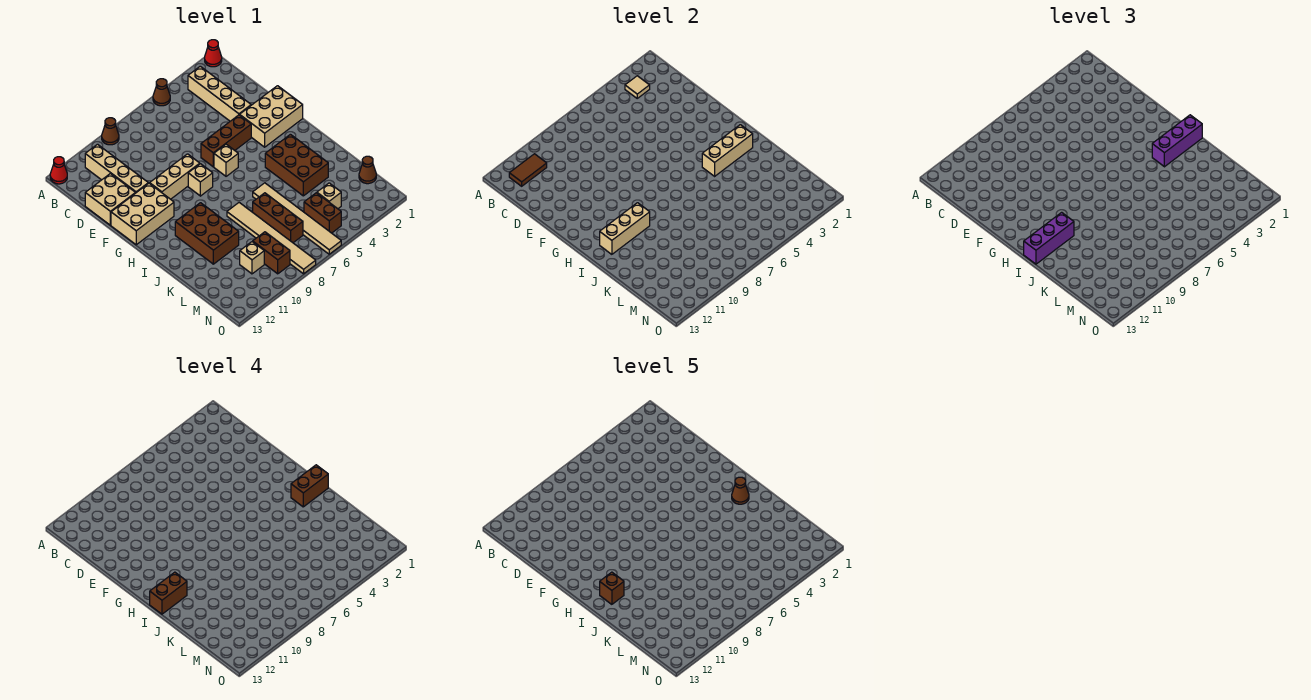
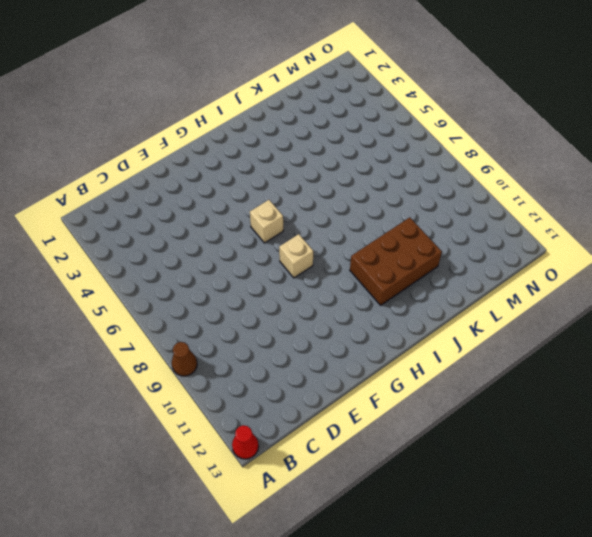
none -> red 1x1 cone [205,40,222,67]
none -> brown 1x1 cone [153,79,170,106]
none -> tan 1x4 brick [188,66,251,121]
none -> tan 1x4 brick [85,144,148,193]

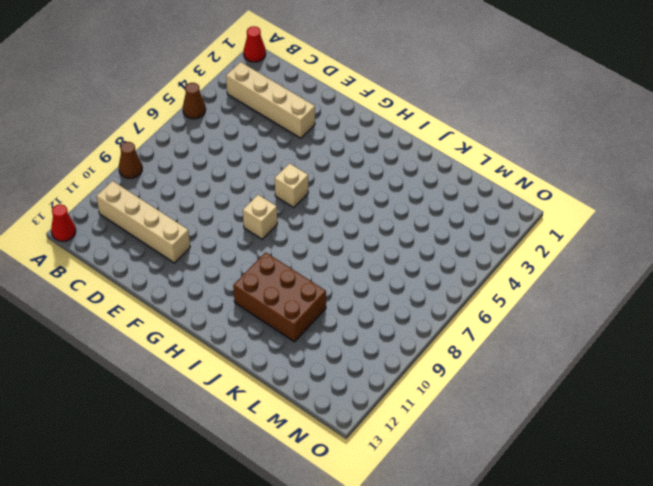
none -> tan 2x2 brick [85,174,135,225]
none -> tan 2x3 brick [240,86,303,147]
none -> brown 1x3 brick [201,115,251,167]
none -> tan 1x3 brick [150,154,200,199]

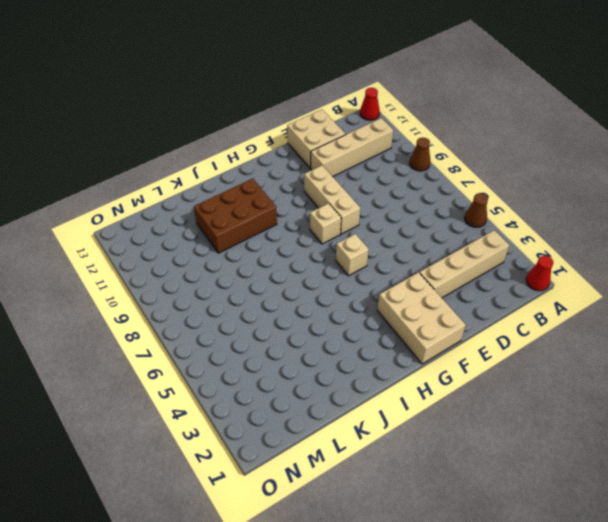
none -> brown 1x3 brick [201,115,251,167]
none -> tan 2x3 brick [111,183,174,245]
none -> brown 2x3 brick [265,134,328,196]
none -> tan 1x6 tile [253,183,341,254]

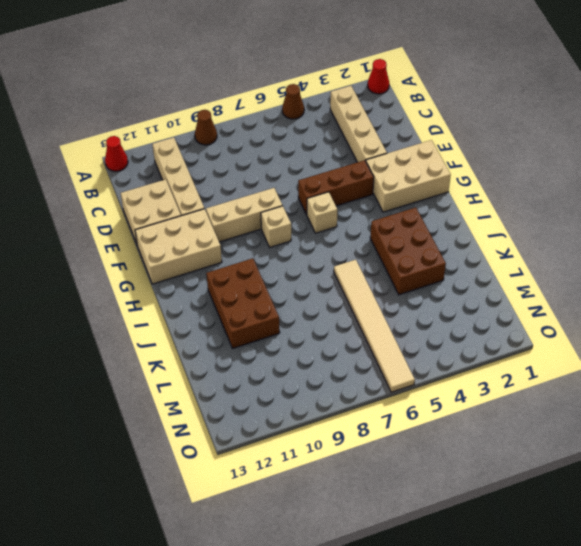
none -> tan 1x6 tile [227,203,316,274]
none -> brown 1x3 brick [253,193,303,243]
none -> brown 1x1 cone [359,156,376,184]
none -> tan 1x1 brick [317,183,341,209]

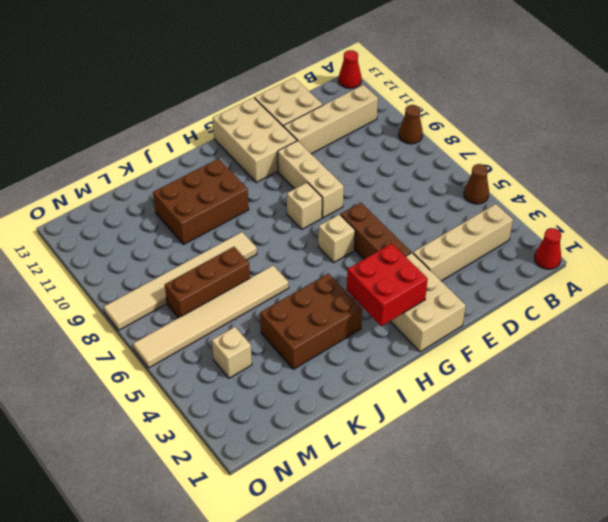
red 2x2 brick [347,244,428,326] -> none
none -> brown 1x1 cone [359,156,376,184]
none -> brown 1x2 brick [304,193,341,233]
none -> brown 1x2 brick [253,232,290,274]
none -> tan 1x1 brick [240,242,264,274]

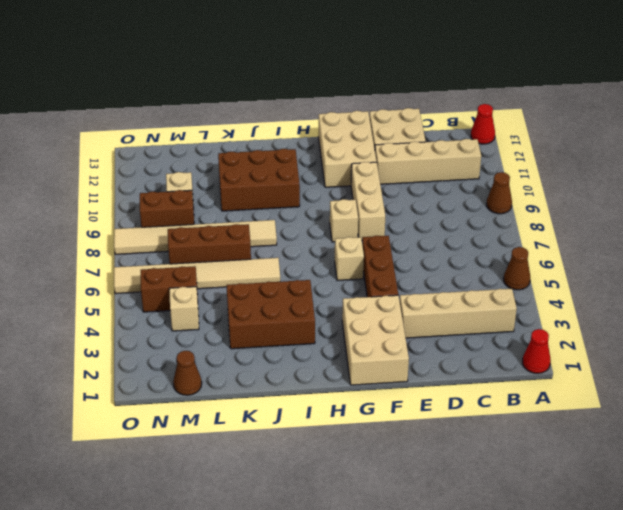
none -> tan 1x1 tile [625,76,650,98]
none -> brown 1x2 tile [509,154,547,186]
none -> tan 1x3 brick [702,125,753,176]
none -> tan 1x3 brick [600,203,650,254]

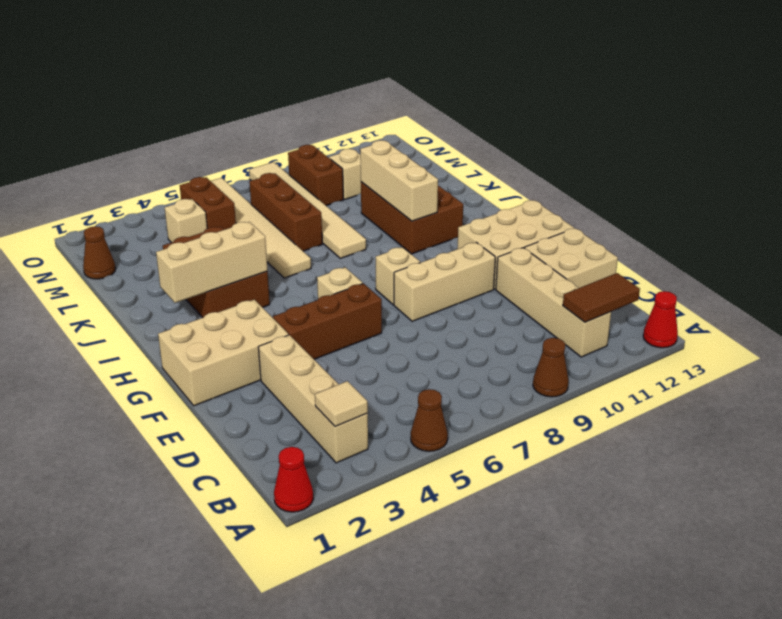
tan 1x3 brick [360,140,438,221] -> tan 1x3 brick turned to [600,203,650,254]
none -> purple 1x3 brick [1152,115,1202,167]
none -> purple 1x3 brick [1024,212,1074,264]
none -> brown 1x2 brick [291,465,328,507]
none -> brown 1x2 brick [150,572,187,614]

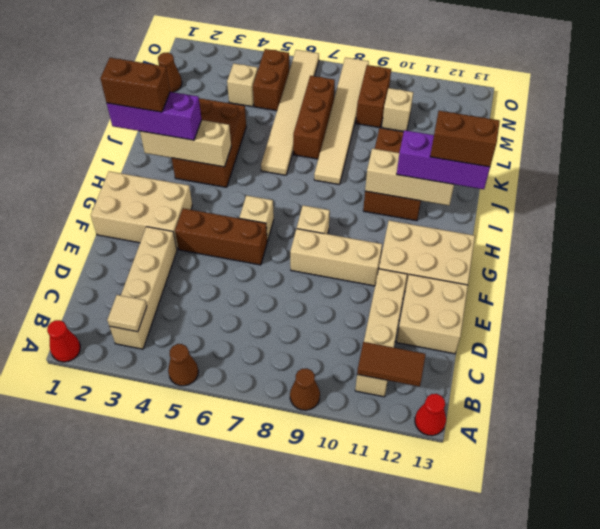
none -> brown 1x1 cone [732,477,749,504]
none -> brown 1x1 brick [600,572,624,604]

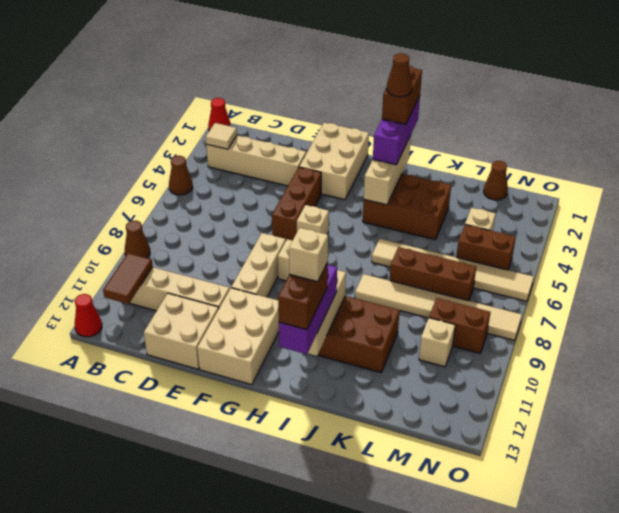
tan 1x1 brick [289,228,328,282] -> brown 1x1 brick [600,572,624,604]

